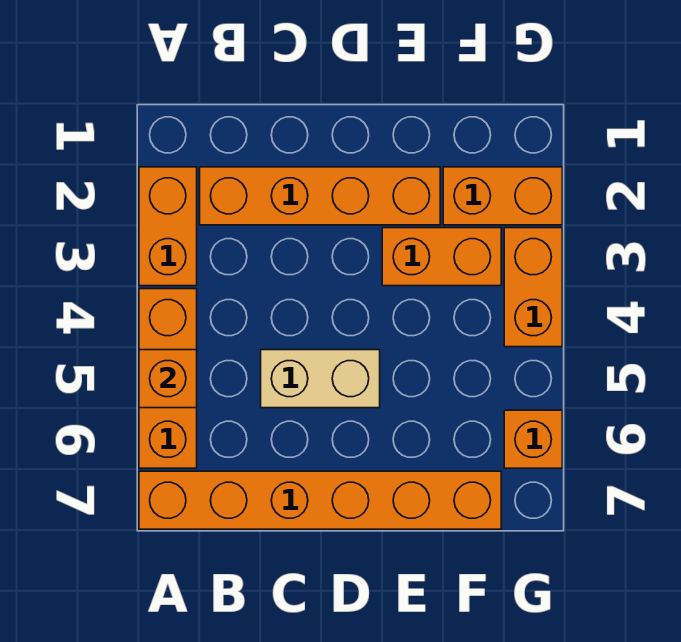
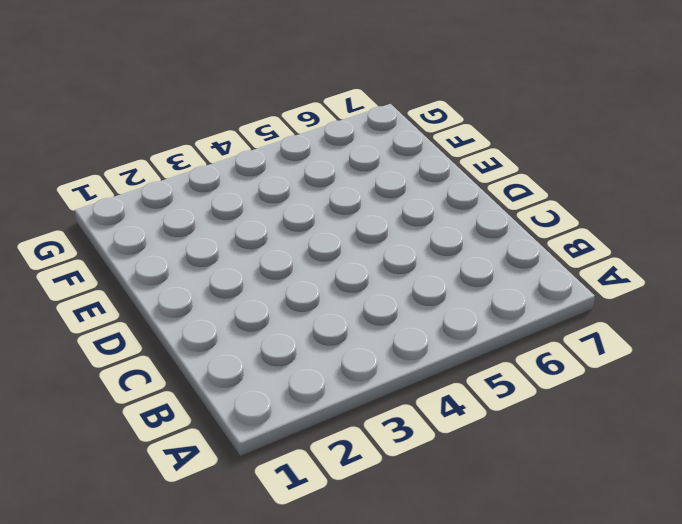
none -> orange 1x2 brick [139,167,197,286]
none -> orange 1x3 brick [139,289,197,468]

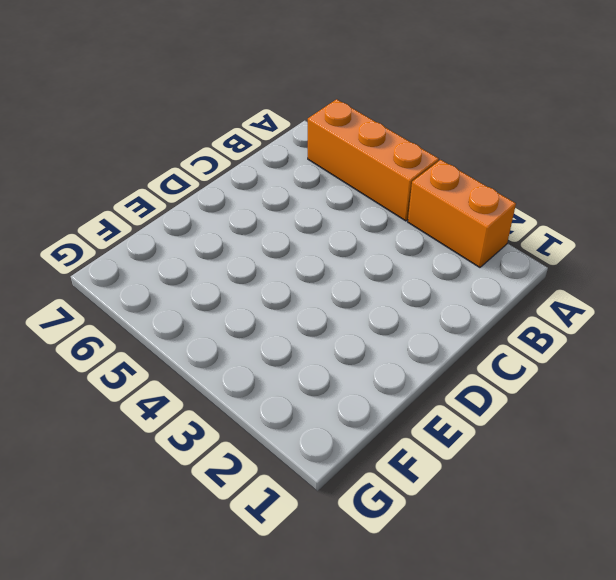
none -> orange 1x6 brick [139,471,501,529]
none -> orange 1x4 brick [200,167,440,225]

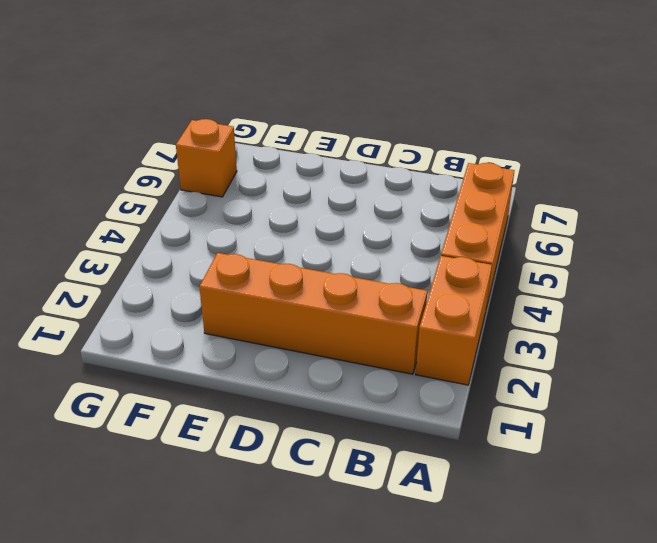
none -> orange 1x6 brick [139,471,501,529]
none -> tan 1x2 brick [261,350,380,408]

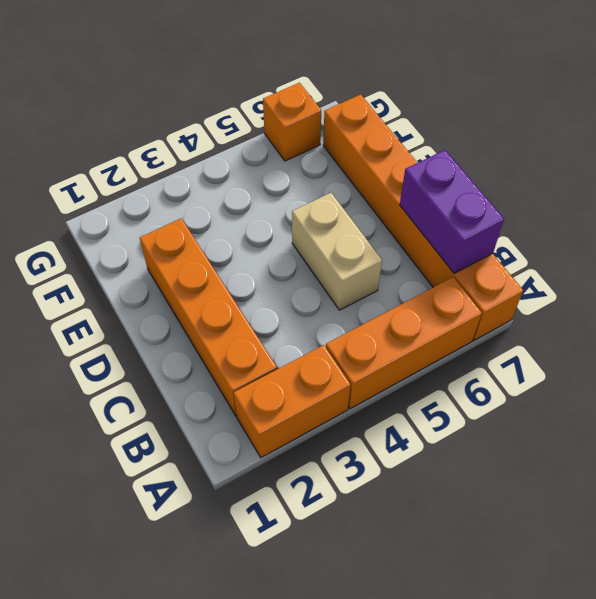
purple 1x2 brick [400,150,504,273] -> none
none -> orange 1x2 brick [382,228,501,286]
none -> orange 1x2 brick [443,167,562,225]

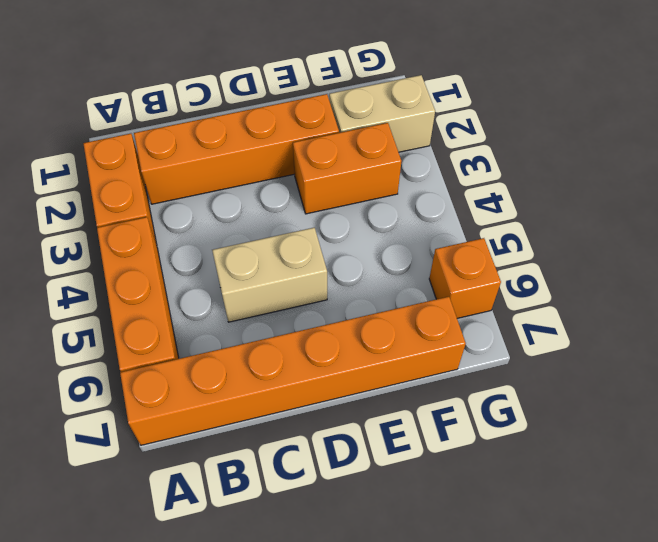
tan 1x2 brick [329,75,435,152] -> orange 1x2 brick [443,167,562,225]
none -> orange 1x2 brick [504,228,562,347]
none -> orange 1x1 brick [139,350,197,408]

